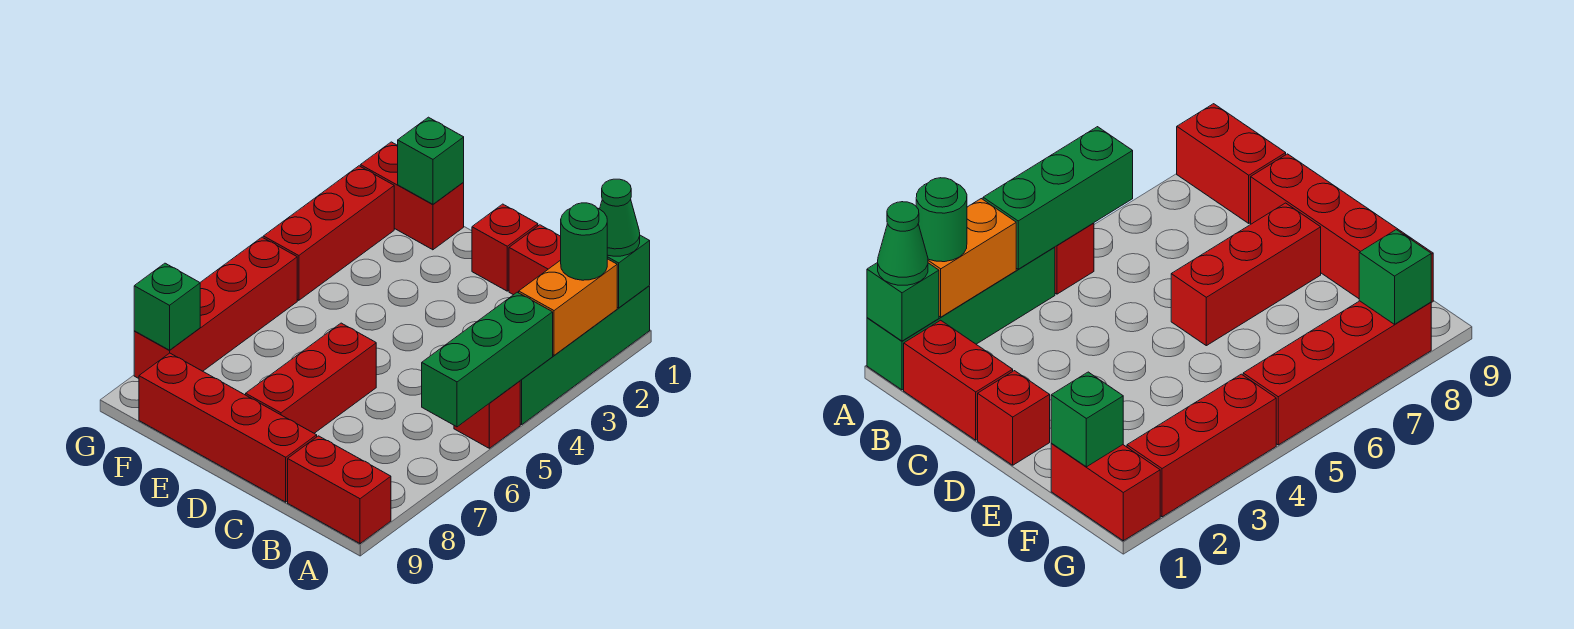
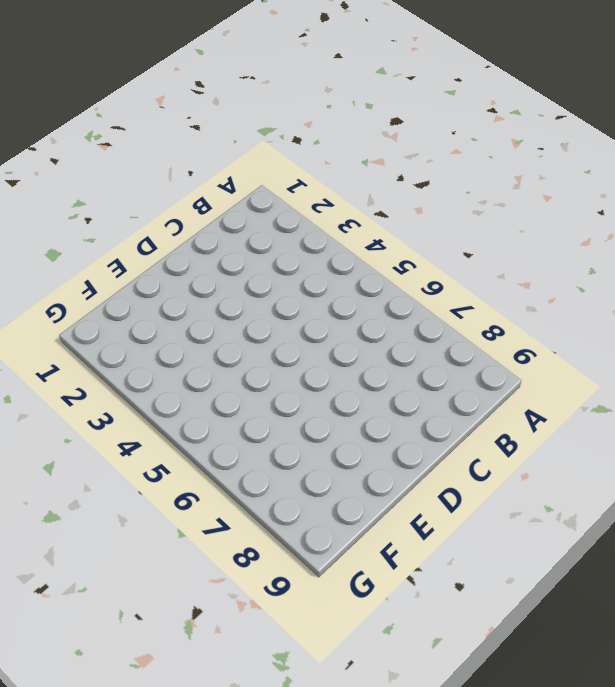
none -> green 1x4 brick [520,286,650,425]
none -> red 1x1 brick [454,381,520,448]
none -> red 1x2 brick [288,436,391,544]

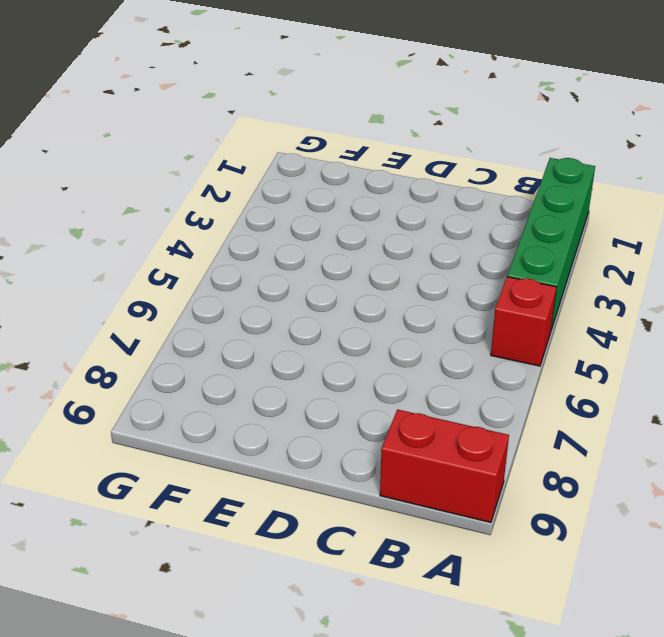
none -> red 1x2 brick [509,225,561,295]
none -> red 1x4 brick [139,353,317,502]
none -> red 1x1 brick [472,204,538,291]

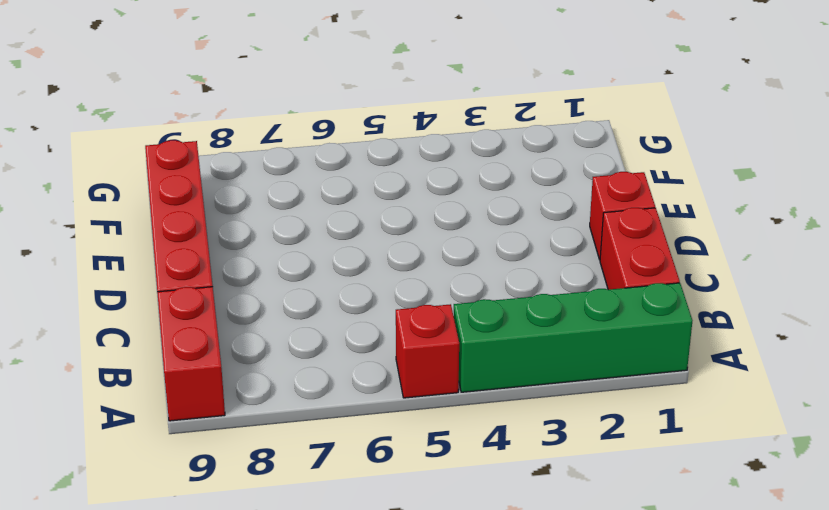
none -> red 1x3 brick [246,323,376,433]
none -> red 1x2 brick [360,142,464,250]
none -> red 1x3 brick [263,166,394,300]

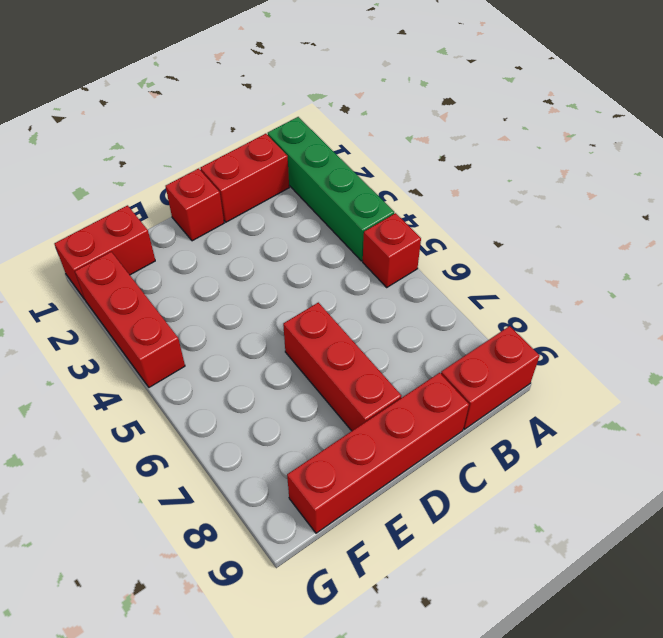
none -> red 1x4 brick [134,237,297,378]
none -> green 1x1 brick [607,235,650,308]
none -> orange 1x2 brick [519,259,617,355]

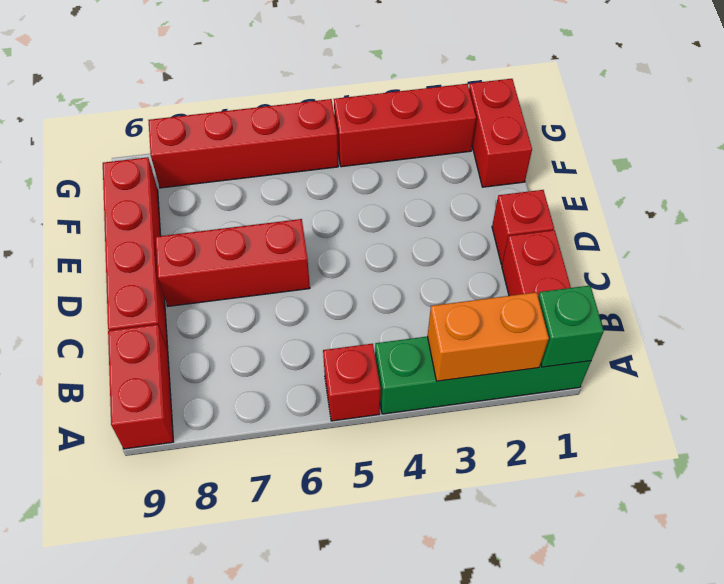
none -> green 1x3 brick [422,292,553,427]
none -> green 1x1 brick [398,117,464,204]
none -> green 1x1 brick [134,263,200,350]

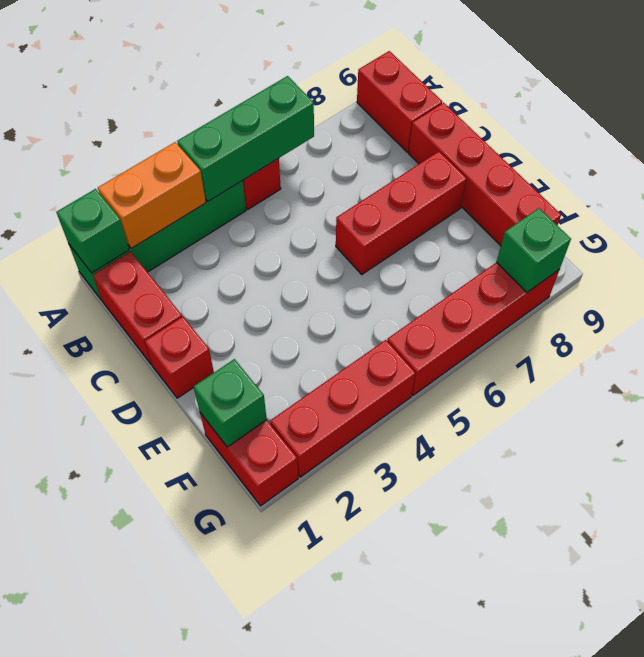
none -> green 1x1 cone [600,179,640,256]
none -> green 1x1 round brick [561,203,607,280]

